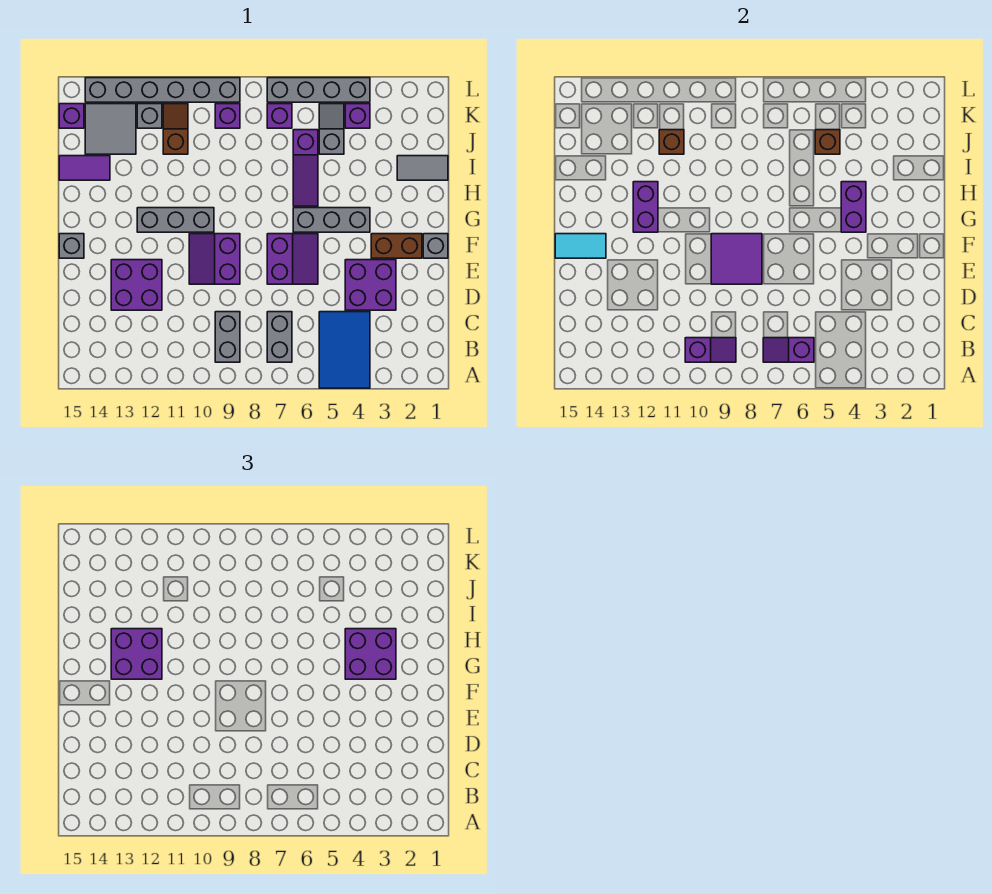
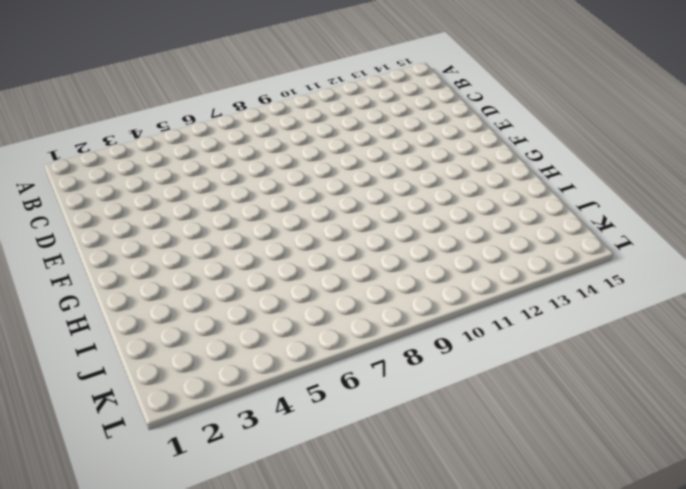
none -> blue 2x3 tile [319,312,370,388]
none -> grey 1x2 brick [267,312,292,362]
none -> grey 1x2 brick [215,312,240,362]
none -> purple 2x2 brick [345,260,396,310]

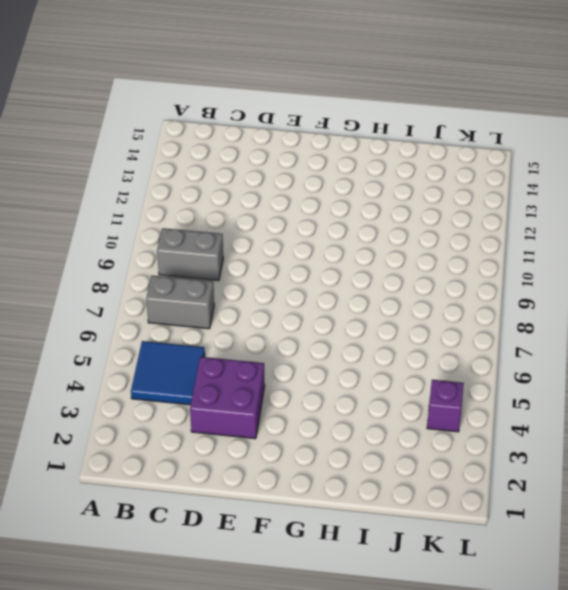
blue 2x2 tile [131,341,205,405] -> blue 2x3 tile [319,312,370,388]
none -> purple 2x2 brick [111,260,162,310]
none -> purple 2x2 slope [267,234,318,284]
none -> purple 2x2 slope [189,234,240,284]
none -> grey 1x1 brick [423,234,448,258]

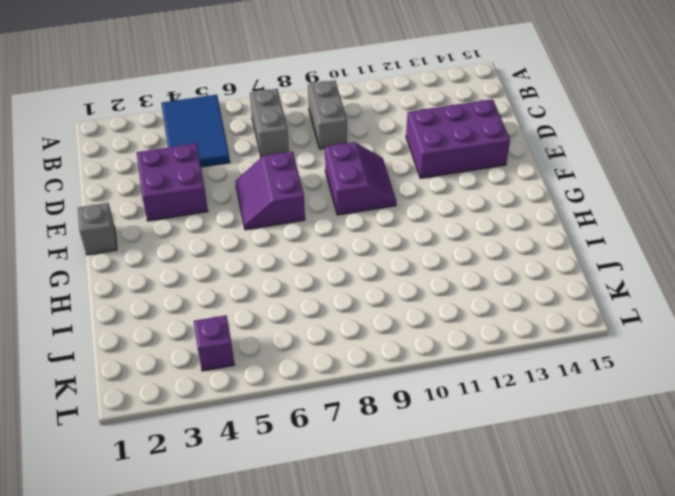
purple 2x3 brick [406,99,510,178] -> purple 2x2 brick [111,260,162,310]
none -> brown 1x2 brick [371,234,422,258]
none -> grey 1x1 brick [59,234,84,258]
none -> grey 1x3 brick [293,208,370,232]
none -> grey 1x3 brick [137,208,214,232]

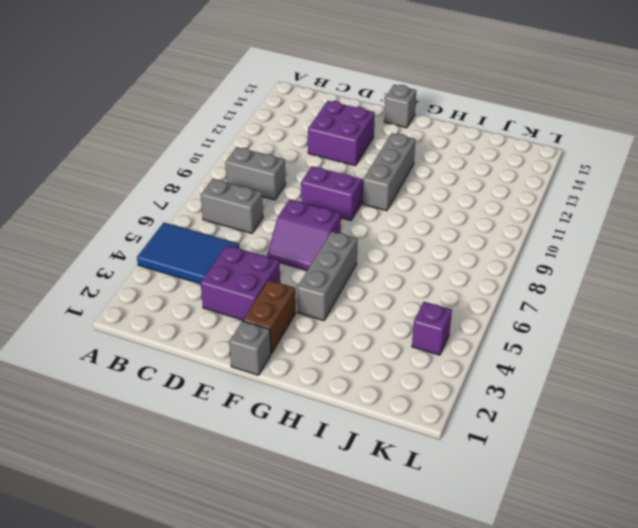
none -> purple 1x3 slope [293,130,318,206]
none -> grey 1x2 tile [397,156,448,180]
none -> purple 1x2 tile [59,156,110,180]
none -> grey 1x2 slope [319,104,344,154]

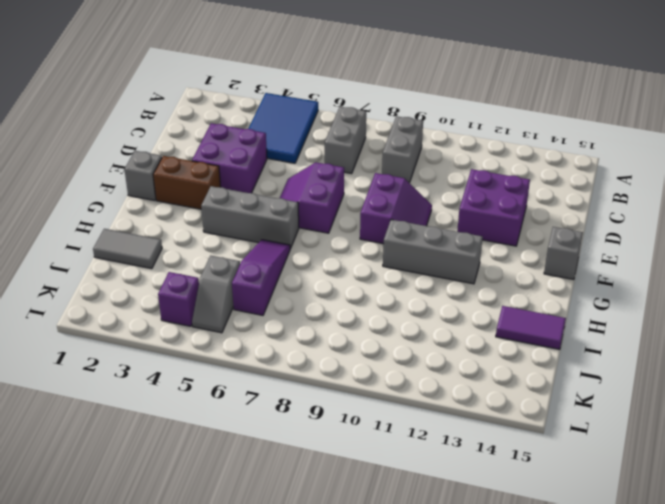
none -> brown 1x2 slope [163,104,188,154]
none -> grey 2x2 tile [85,104,136,154]
none -> purple 1x1 brick [267,104,292,128]
none -> purple 1x1 brick [215,104,240,128]

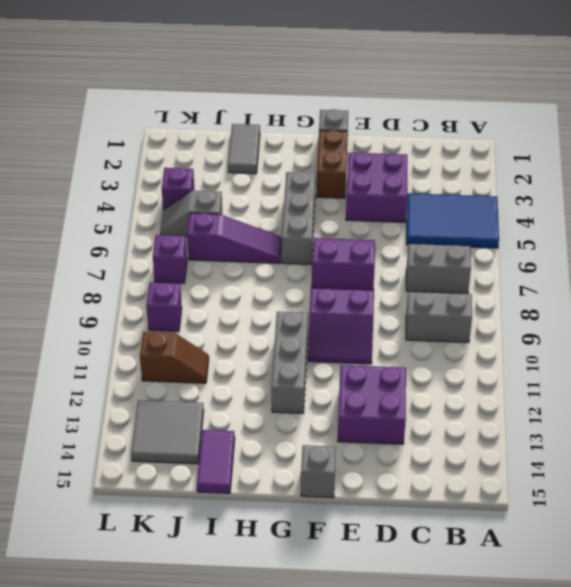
brown 1x2 slope [140,332,209,383] -> brown 1x2 slope turned to [163,104,188,154]
none -> grey 1x1 brick [137,104,162,128]
none -> purple 1x1 brick [59,104,84,128]
none -> grey 1x4 brick [267,78,370,102]
none -> grey 1x6 brick [85,78,240,102]

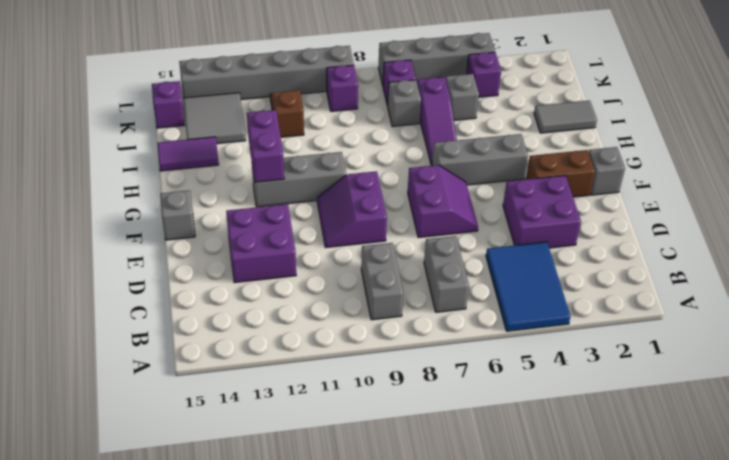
grey 1x1 brick [388,80,421,127] -> grey 1x1 brick moved to [137,104,162,128]
none -> purple 1x2 slope [763,338,814,362]
none -> purple 1x2 slope [685,338,736,362]
none -> purple 2x2 tile [711,234,762,284]
none -> cyan 1x2 tile [555,234,606,258]

